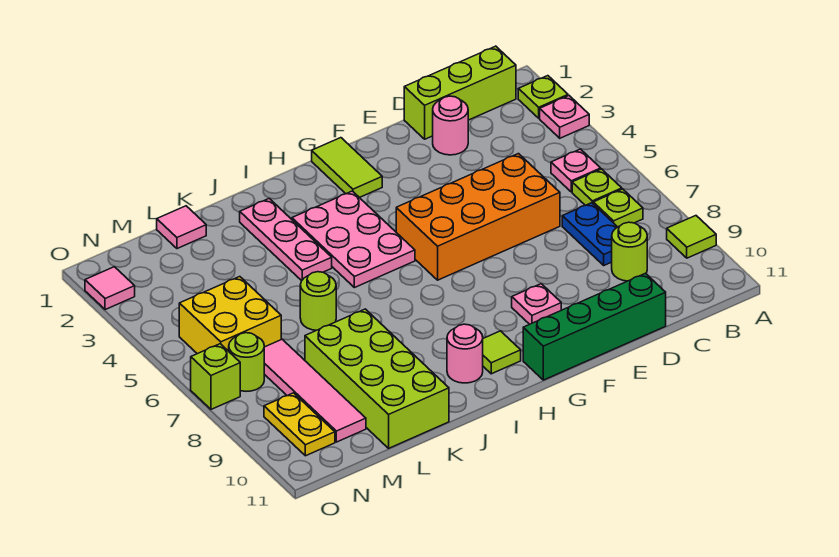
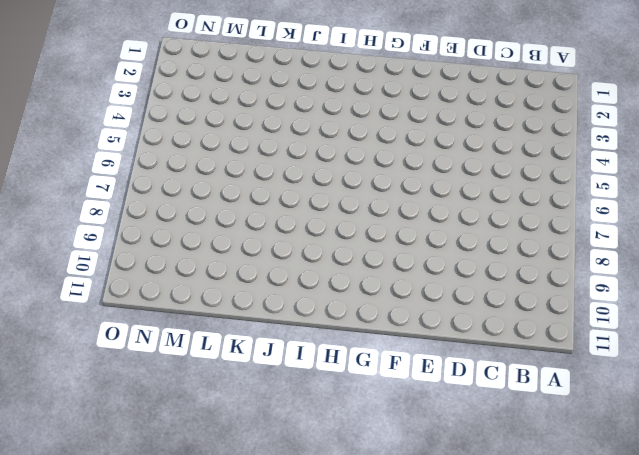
none -> lime 1x1 plate [518,76,568,118]
none -> pink 1x1 plate [540,96,589,138]
none -> lime 1x1 tile [667,216,716,258]

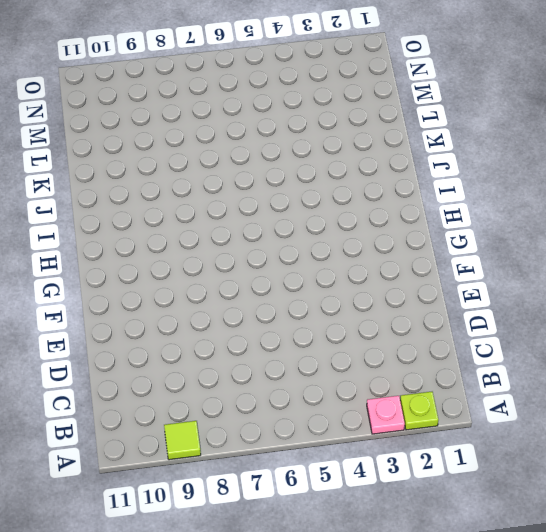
none -> lime 1x3 brick [404,46,516,139]
none -> pink 1x1 plate [551,149,601,192]
none -> lime 1x1 plate [572,169,622,205]

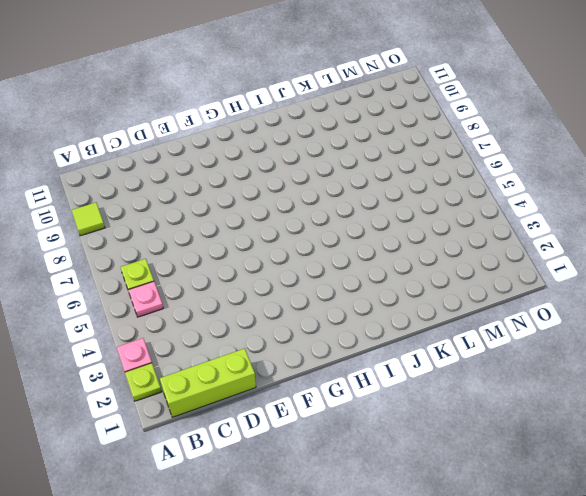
none -> lime 1x1 plate [593,189,643,227]
none -> blue 1x2 plate [562,203,617,265]
none -> lime 1x1 round brick [612,222,647,281]

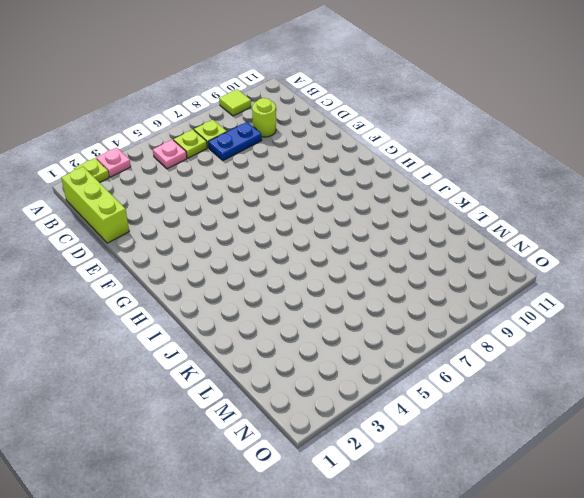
none -> pink 1x1 round brick [433,96,468,155]
none -> orange 2x4 brick [396,154,560,280]
none -> green 1x4 brick [523,273,666,380]

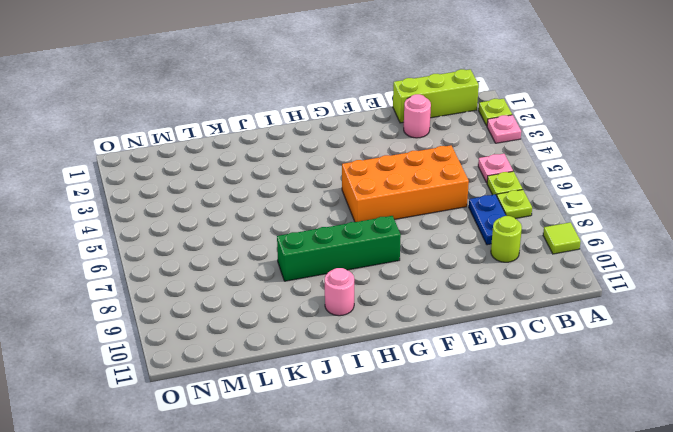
green 1x4 brick [277,216,401,281] -> green 1x4 brick moved to [523,273,666,380]
none -> pink 1x1 plate [512,284,561,324]
none -> lime 1x2 tile [312,138,382,198]
none -> pink 2x3 plate [292,191,415,288]

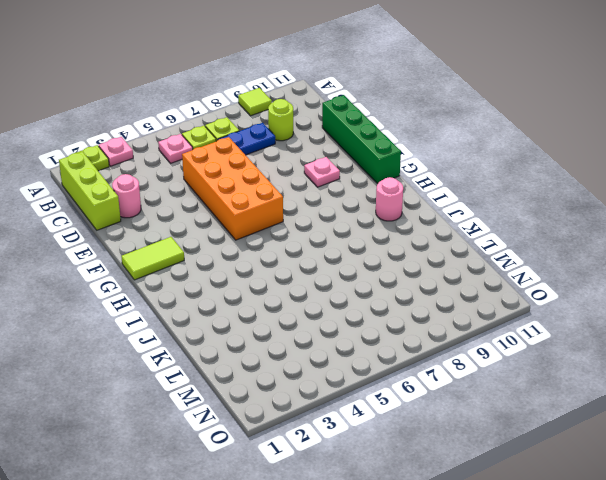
none -> pink 2x3 plate [292,191,415,288]
none -> lime 1x1 tile [483,331,521,374]
none -> pink 1x3 plate [240,199,332,281]

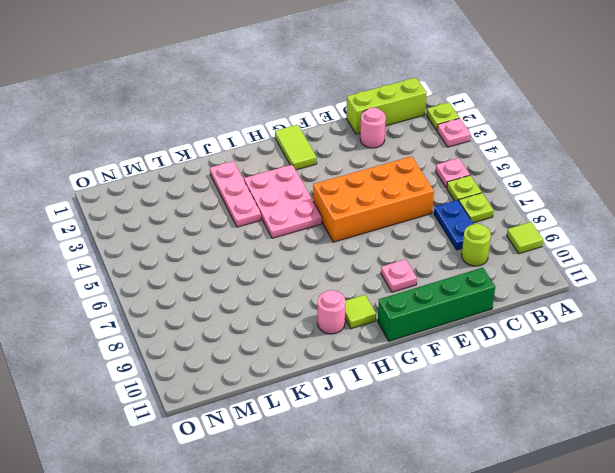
none -> lime 1x1 round brick [300,272,336,330]
none -> lime 2x4 brick [305,309,449,448]
none -> pink 1x1 tile [157,206,206,249]

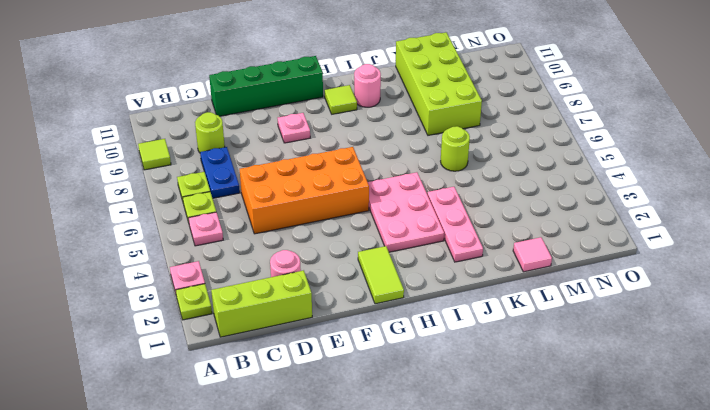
none -> yellow 2x2 brick [179,277,281,354]
none -> pink 1x4 tile [264,339,366,442]
none -> lime 1x1 round brick [229,333,264,391]

